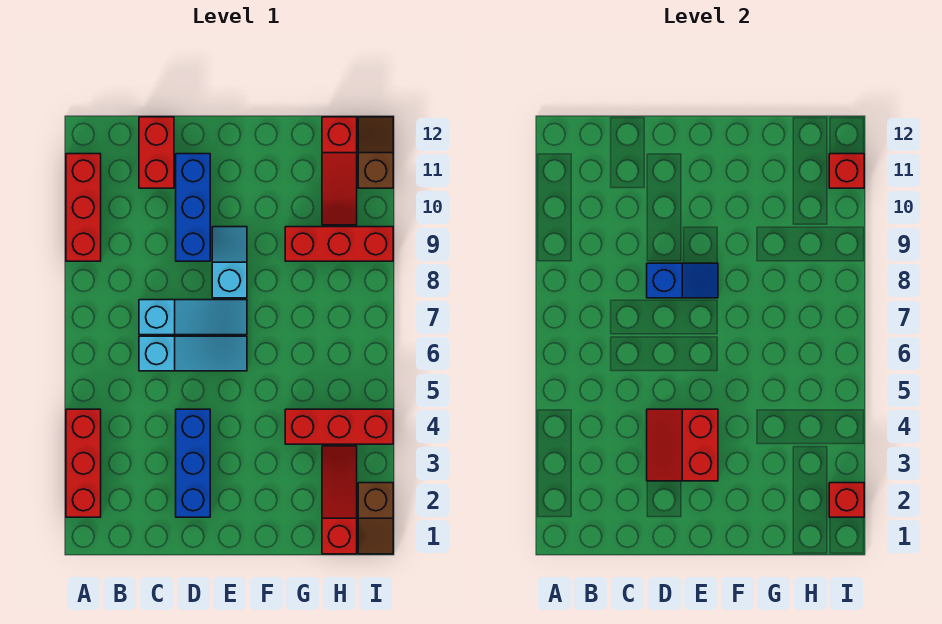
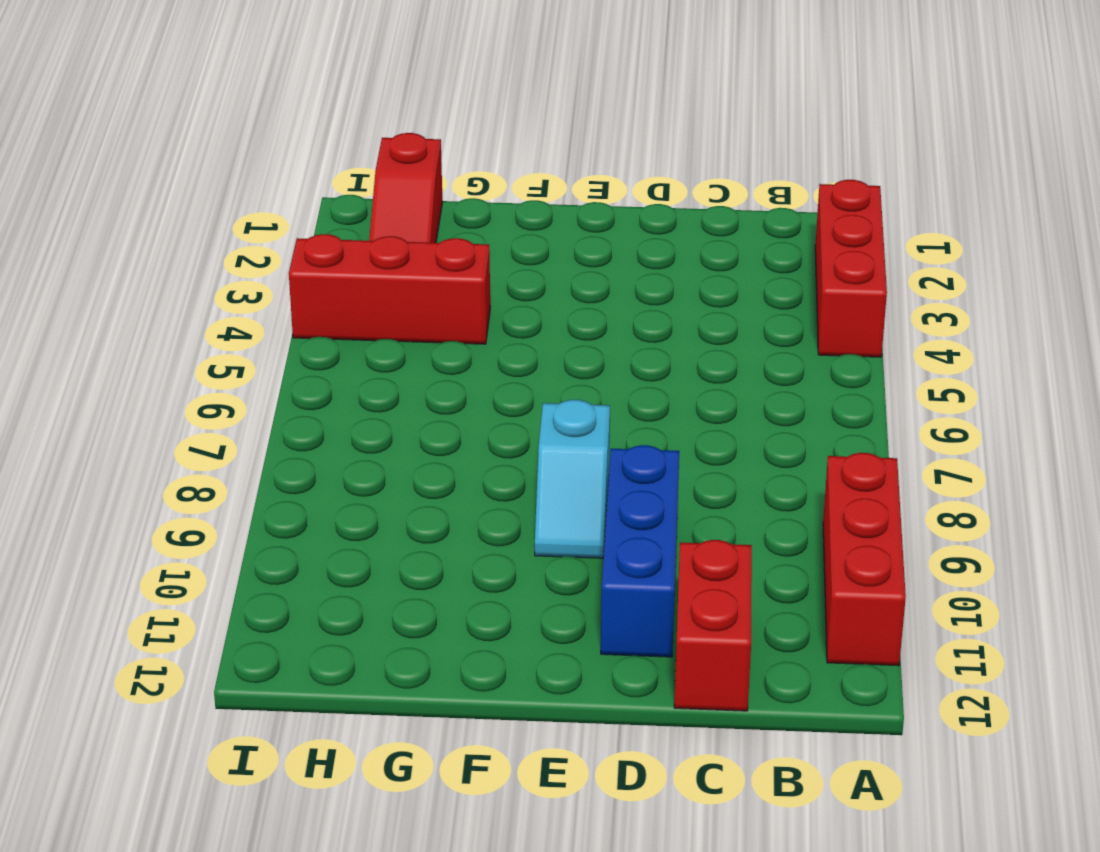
none -> cyan 1x3 slope [139,336,247,371]
none -> cyan 1x3 slope [139,300,247,335]
none -> blue 1x3 brick [176,409,210,517]

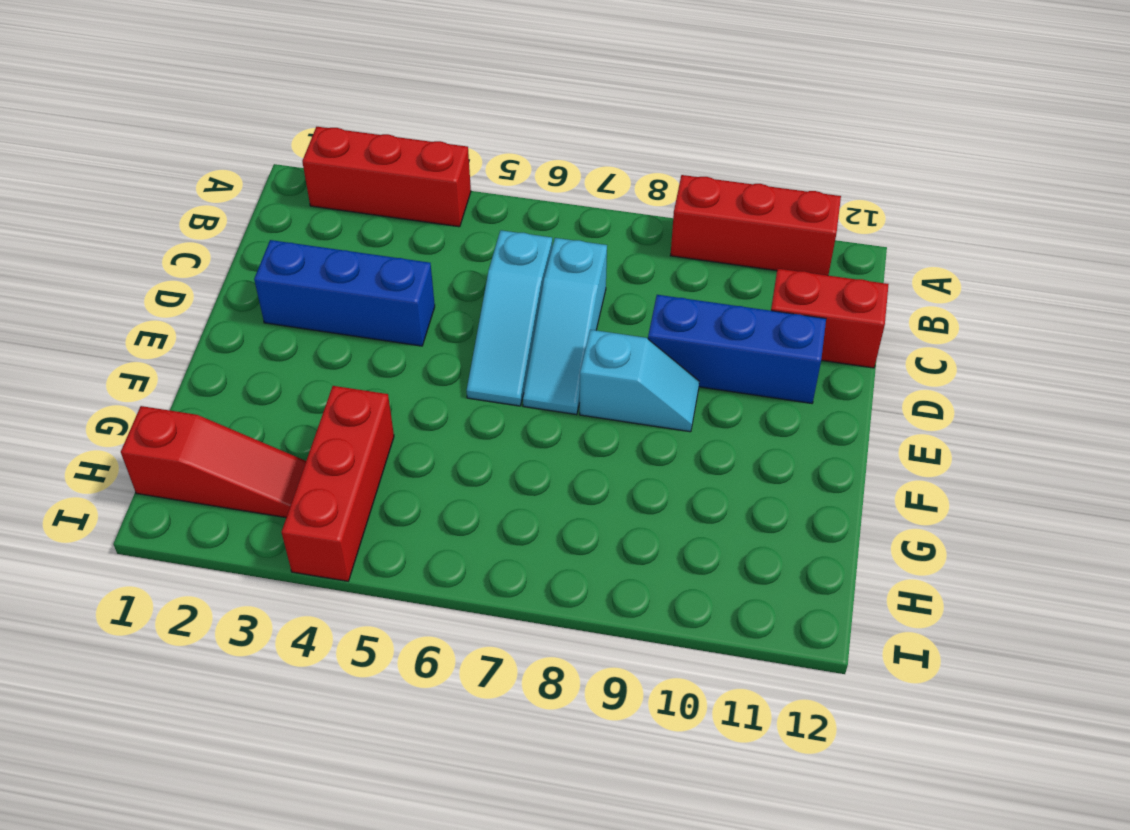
none -> red 1x3 brick [285,227,393,261]
none -> red 1x3 slope [322,117,357,225]
none -> brown 1x2 slope [358,483,393,554]

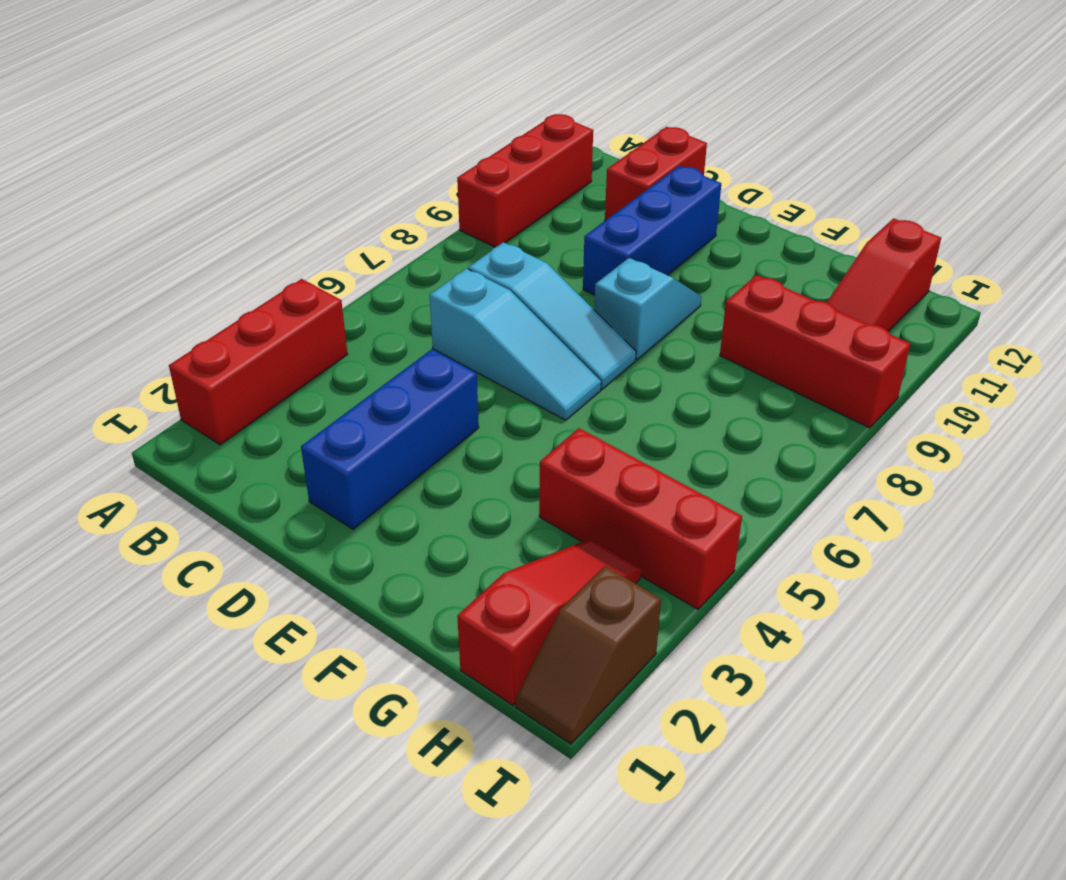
none -> brown 1x2 slope [358,117,393,188]
none -> red 2x2 slope [647,409,718,481]
none -> blue 1x2 slope [647,263,718,298]

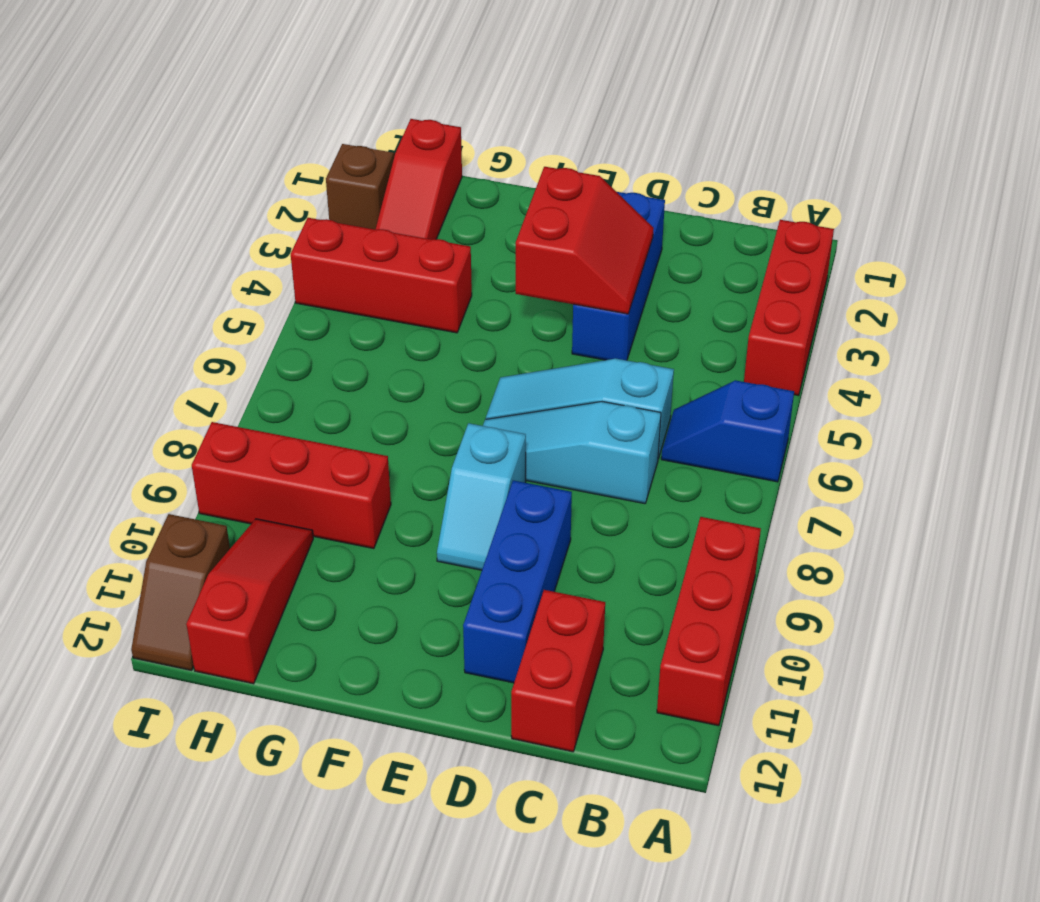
blue 1x2 slope [661,380,794,482] -> blue 1x2 slope moved to [647,263,718,298]
none -> red 1x1 brick [829,483,864,517]
none -> red 1x1 brick [829,154,864,188]

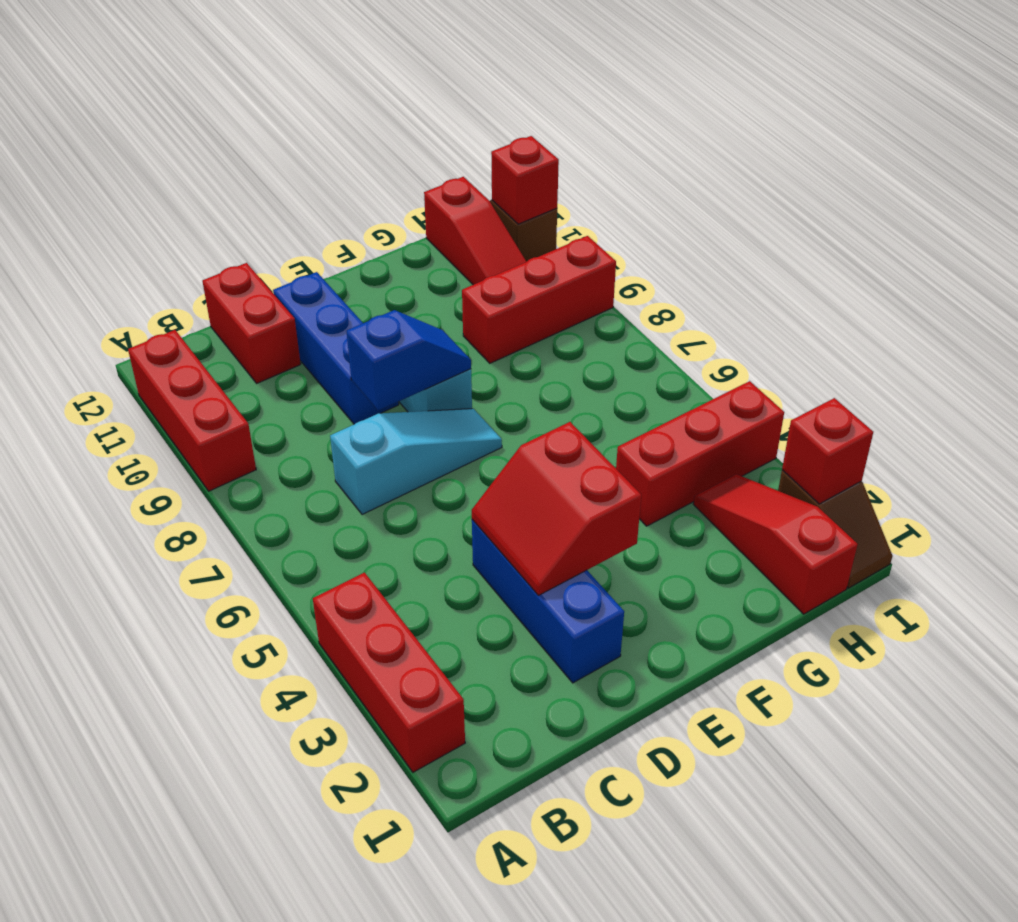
none -> cyan 1x3 slope [139,336,247,371]

